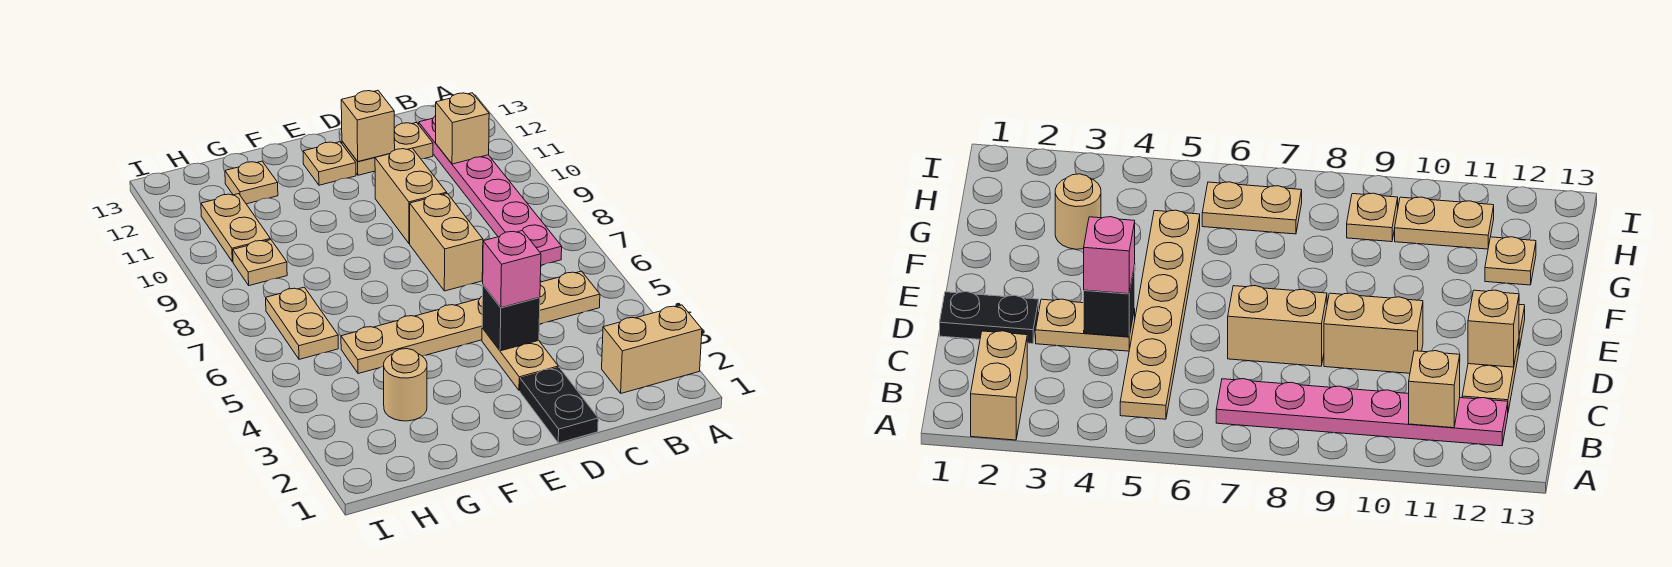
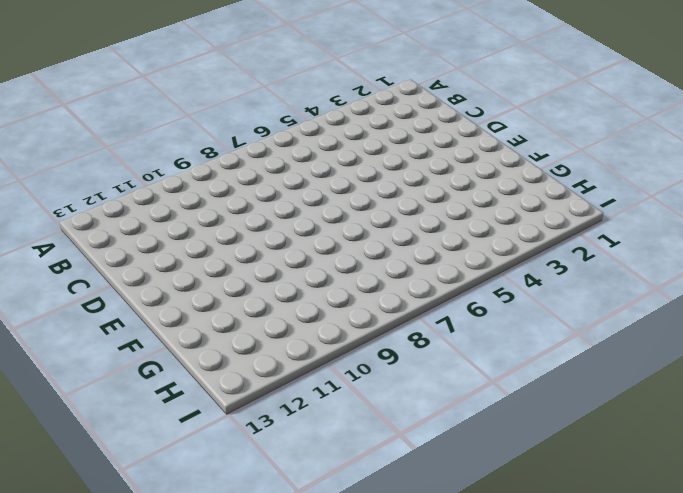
none -> tan 1x2 brick [602,305,702,393]
none -> tan 1x6 plate [341,271,600,374]
none -> pink 1x6 plate [419,116,562,265]

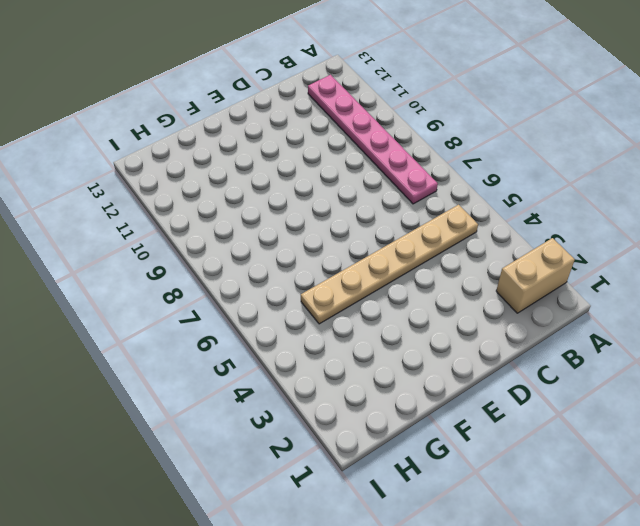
none -> tan 1x2 plate [342,122,433,175]
none -> black 1x2 plate [520,367,598,443]
none -> tan 1x2 plate [482,328,558,391]

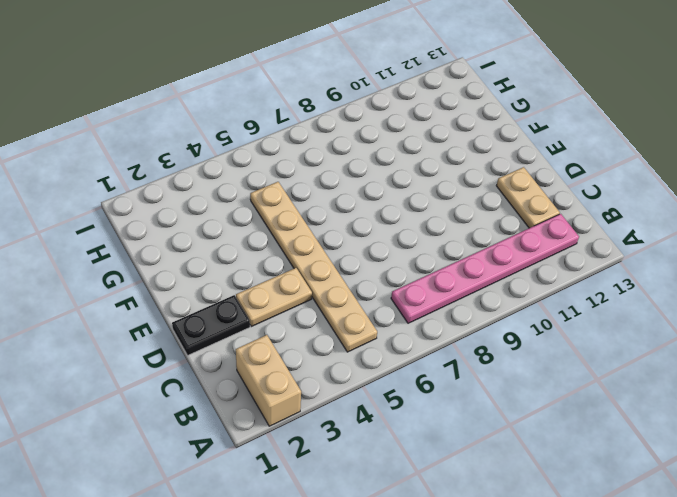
none -> tan 1x2 brick [410,193,483,291]
none -> tan 1x2 brick [375,148,447,244]
none -> tan 1x1 plate [303,142,356,185]

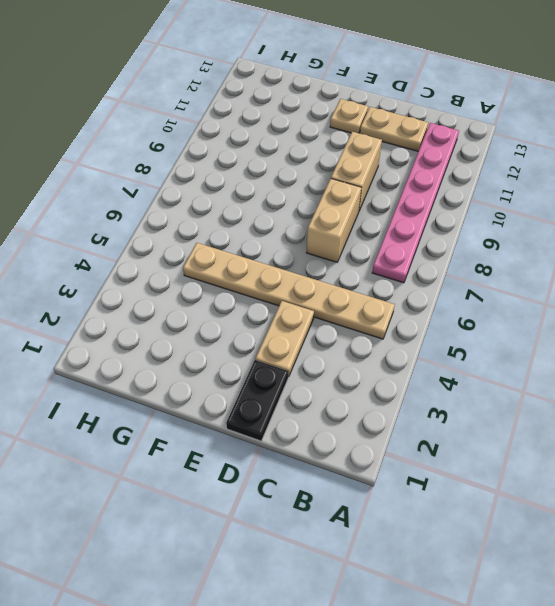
none -> tan 1x2 brick [602,305,702,393]
none -> tan 1x1 round brick [384,349,427,421]
none -> tan 1x1 plate [225,161,278,204]

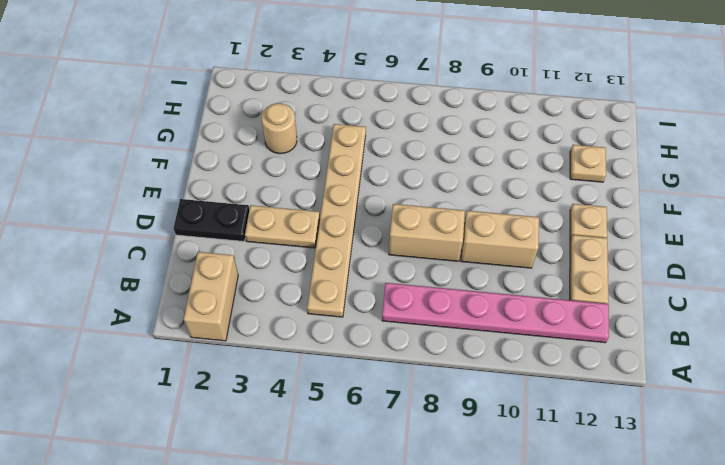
none -> tan 1x2 plate [266,287,338,359]
none -> tan 1x1 plate [233,240,287,286]
none -> tan 1x2 plate [201,194,270,262]

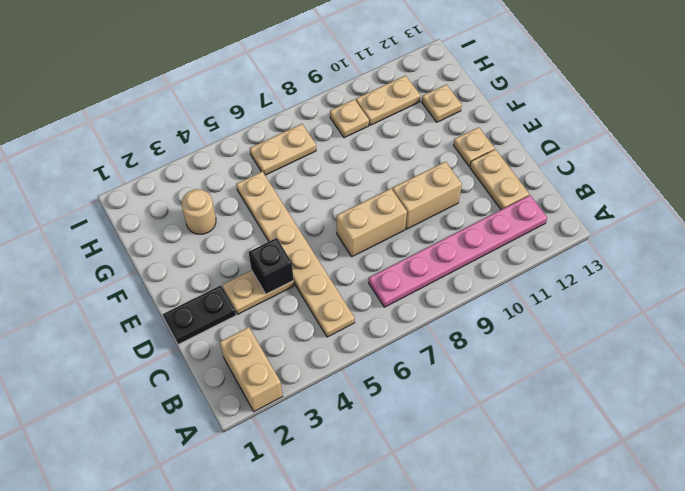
none -> tan 1x1 brick [436,93,489,164]
none -> tan 1x1 brick [341,91,395,161]
none -> pink 1x1 brick [483,231,541,308]

